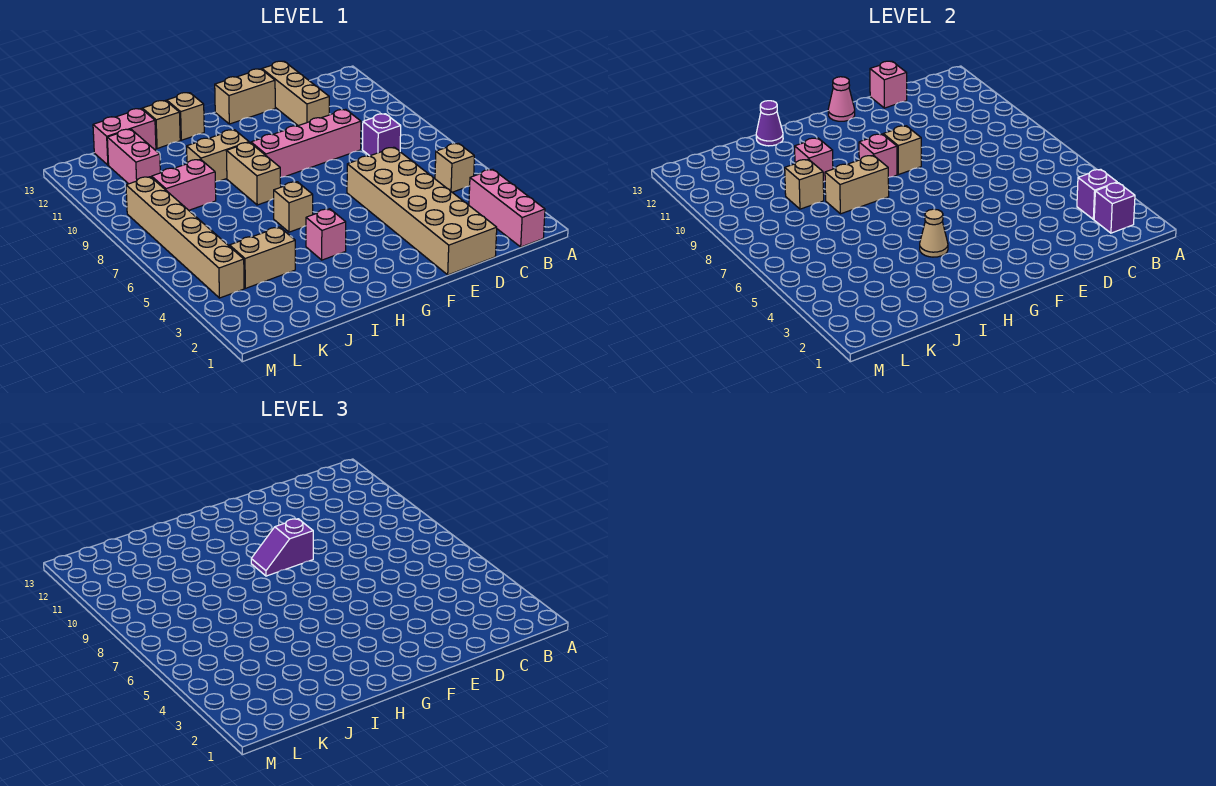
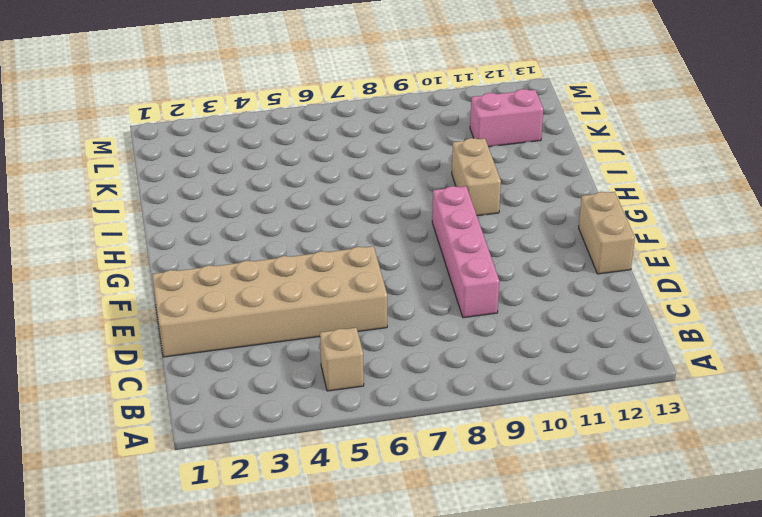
none -> pink 1x3 brick [469,169,545,247]
none -> purple 1x1 brick [362,114,401,156]
none -> tan 1x3 brick [262,61,329,126]
none -> pink 1x1 brick [306,209,346,260]

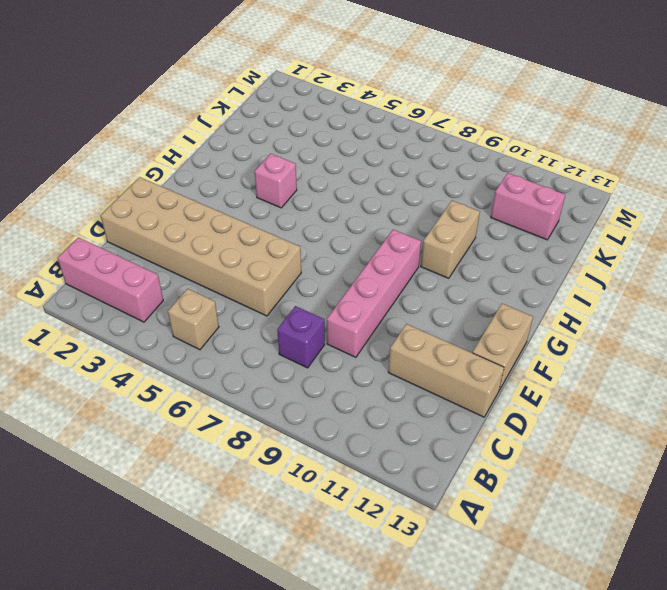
none -> tan 1x1 brick [274,182,313,232]
none -> tan 1x2 brick [226,142,281,205]
none -> tan 1x1 brick [167,93,204,140]
none -> tan 1x1 brick [142,101,180,149]

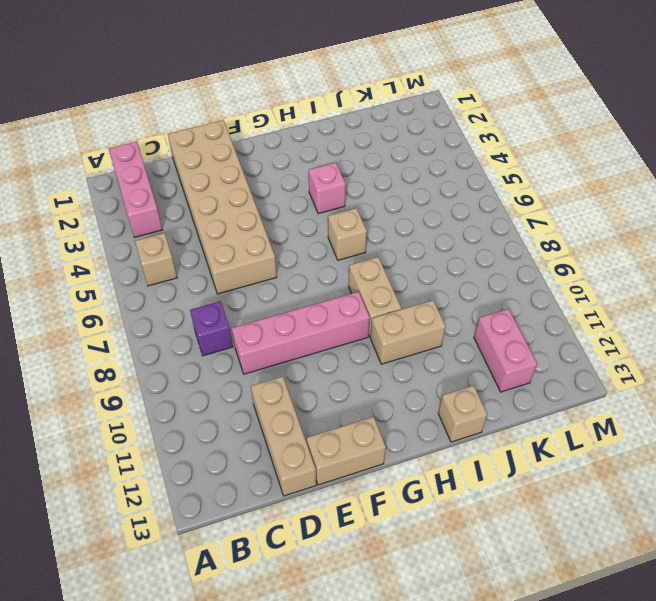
none -> tan 1x1 brick [167,93,204,140]
none -> tan 1x2 brick [230,227,295,288]
none -> pink 1x2 brick [152,159,216,210]
none -> pink 1x2 brick [93,109,156,165]

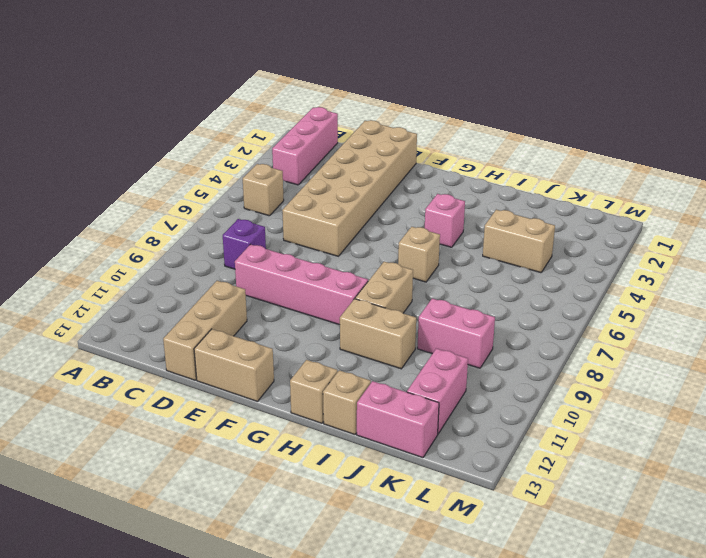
none -> tan 1x6 brick [126,177,244,298]
none -> purple 1x1 brick [1094,183,1135,233]
none -> purple 1x1 brick [1077,169,1117,219]
none -> pink 1x1 brick [870,61,907,108]

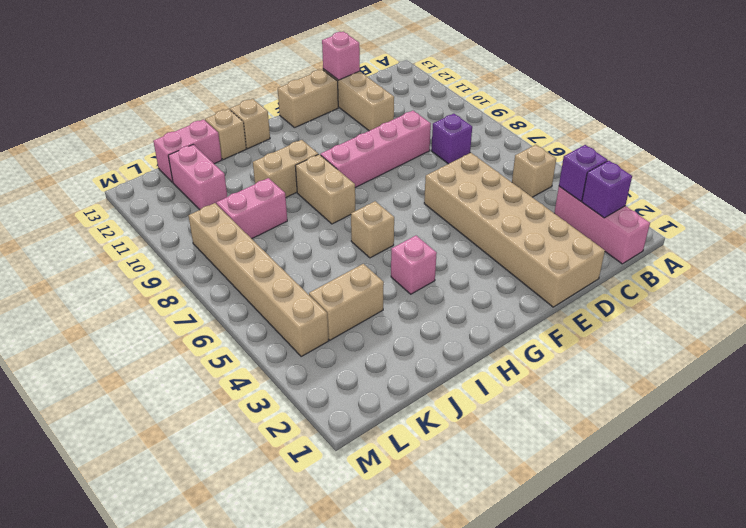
none -> tan 1x1 brick [883,126,921,175]
none -> pink 1x1 cone [828,77,855,121]
none -> pink 1x1 brick [859,134,897,178]
none -> tan 1x1 cone [920,209,948,257]

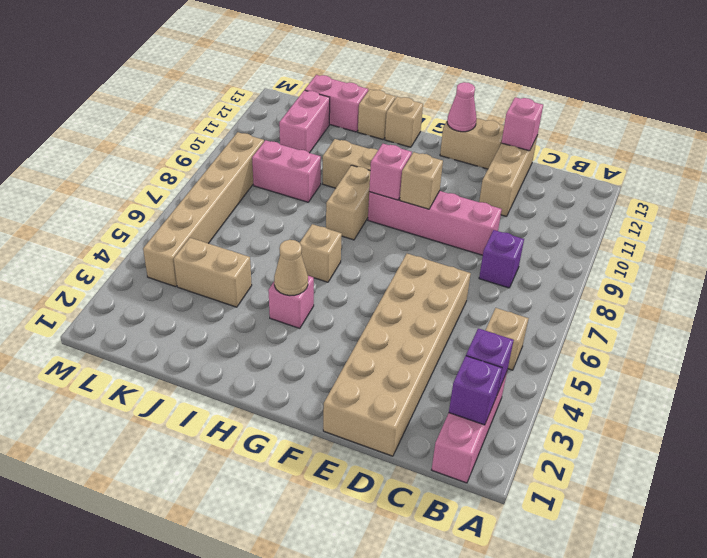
none -> tan 1x2 brick [825,155,889,214]
none -> pink 1x1 brick [795,138,833,182]
none -> purple 1x1 cone [756,101,783,146]
none -> tan 1x1 brick [785,159,824,209]

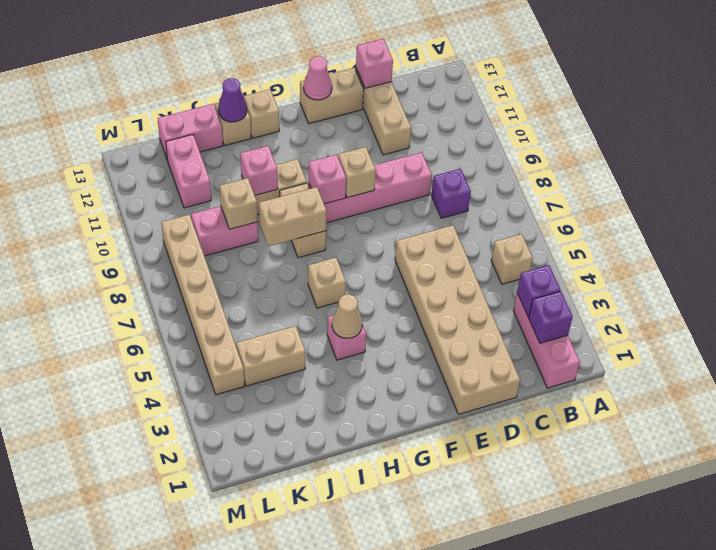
none -> purple 1x2 slope [251,519,313,576]

